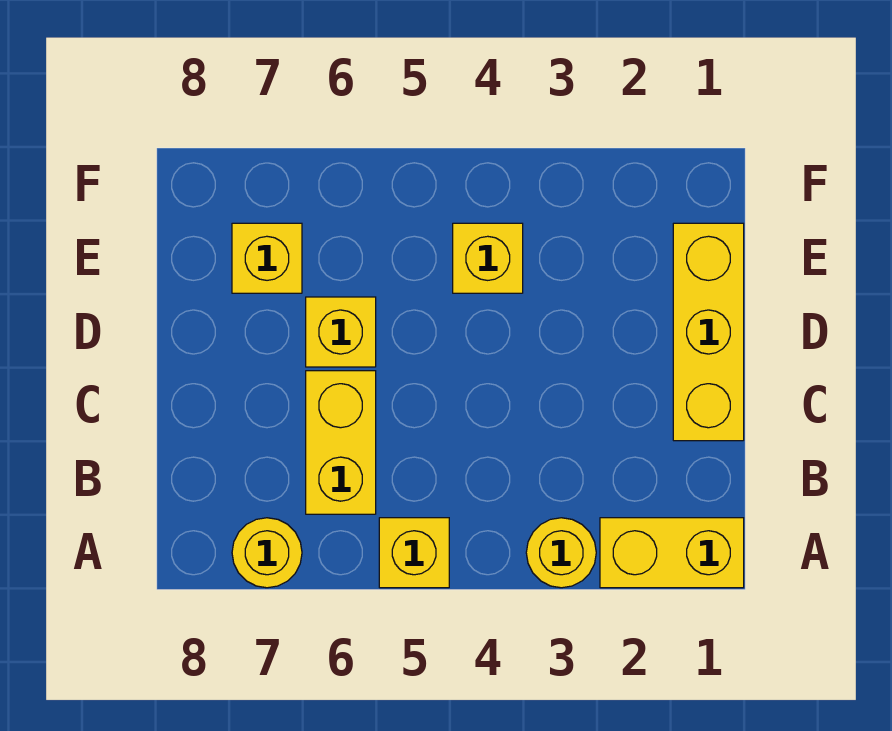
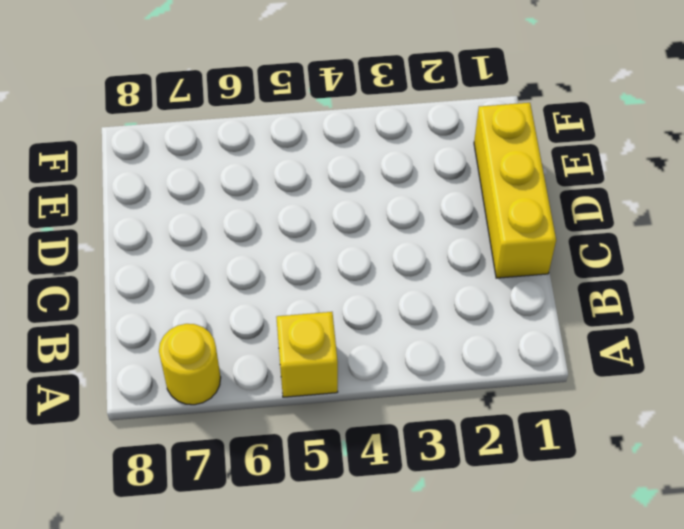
none -> yellow 1x2 brick [600,518,744,588]
none -> yellow 1x1 round brick [526,518,596,588]

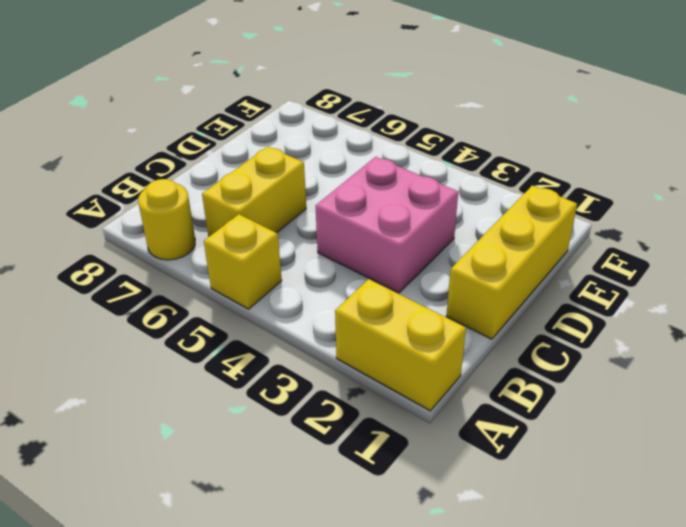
pink 2x2 brick [316,157,458,293] -> none
none -> yellow 1x1 round brick [526,518,596,588]
none -> yellow 1x1 brick [306,297,376,367]

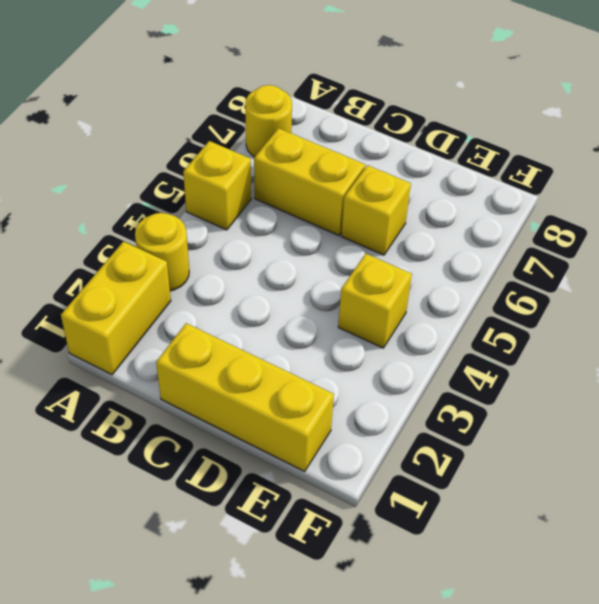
none -> yellow 1x1 brick [232,223,302,293]

